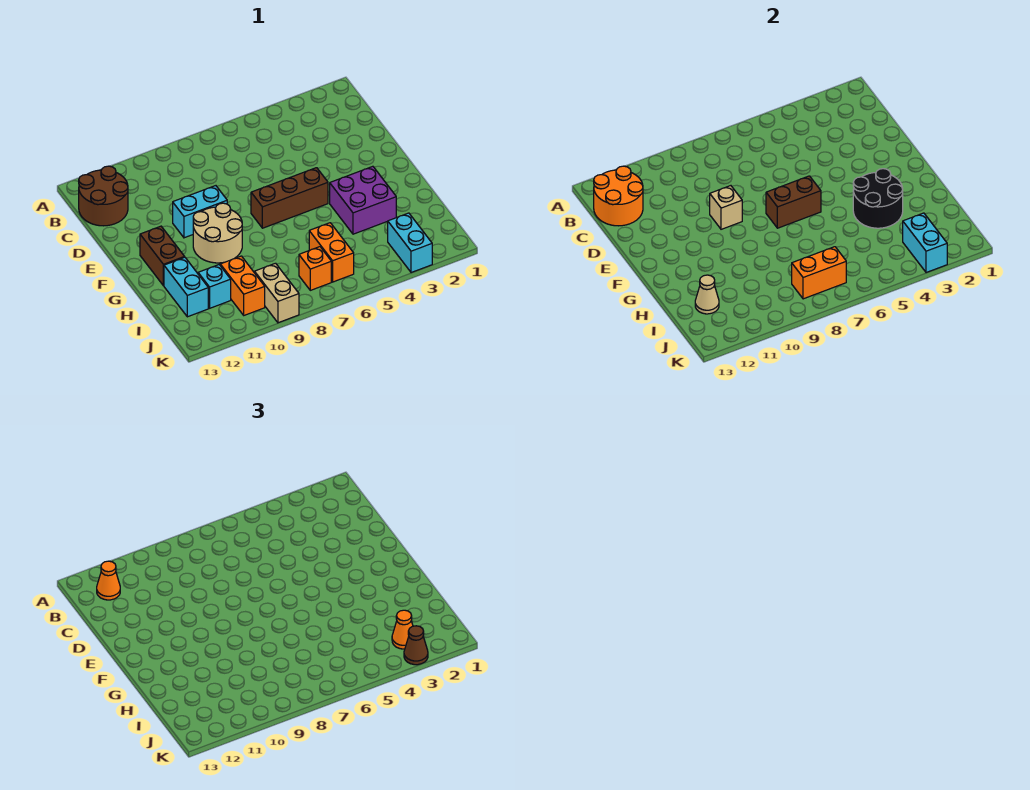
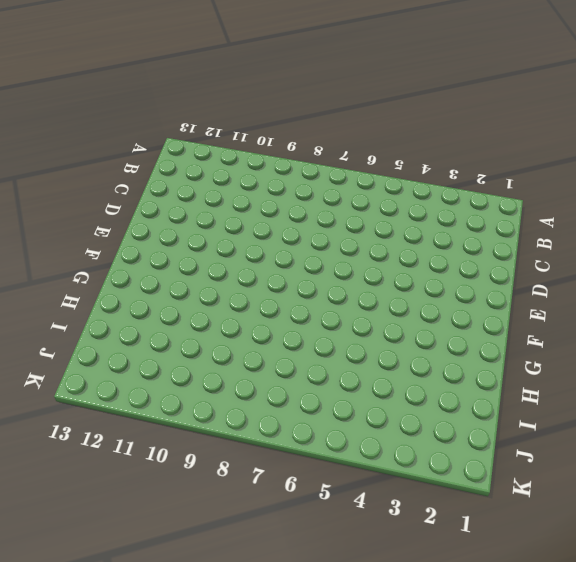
none -> brown 2x2 round brick [79,166,128,226]
none -> cyan 1x2 brick [173,186,227,238]
none -> brown 1x3 brick [251,168,328,228]

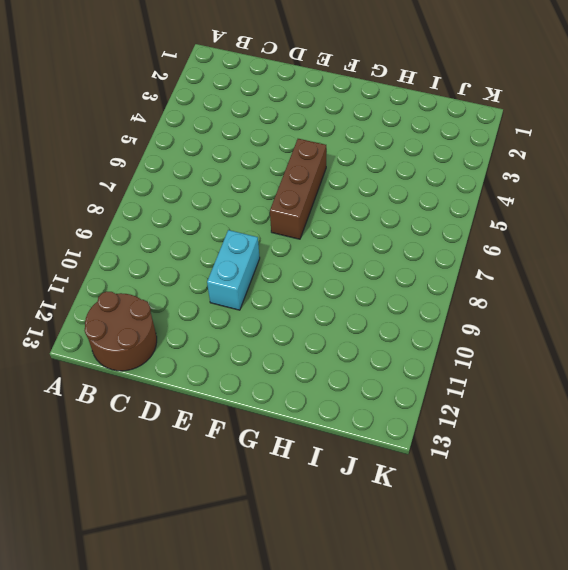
none -> tan 2x2 round brick [193,203,242,263]
none -> brown 1x2 brick [140,226,184,286]
none -> purple 2x2 brick [330,166,396,234]

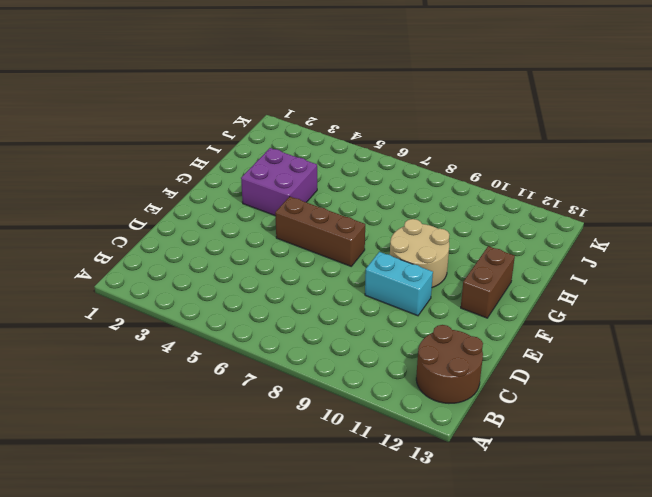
none -> cyan 1x2 brick [164,257,208,317]
none -> orange 1x2 brick [309,223,354,282]
none -> orange 1x2 brick [220,256,265,315]

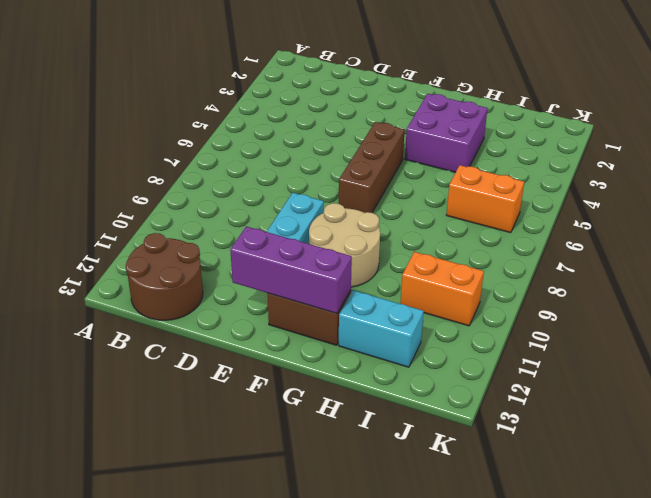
purple 1x3 brick [230,226,352,313] -> none
none -> cyan 1x1 brick [198,265,231,308]
none -> cyan 1x2 brick [388,213,432,273]
none -> orange 1x1 brick [299,247,331,290]

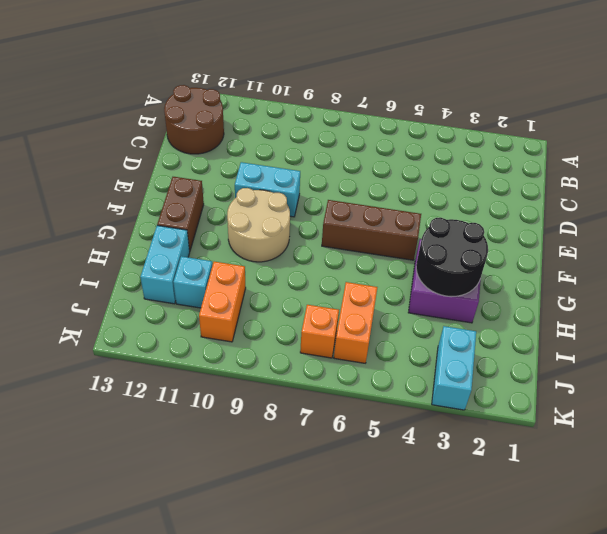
none -> tan 1x2 brick [255,263,299,323]
none -> orange 2x2 round brick [594,166,643,226]
none -> tan 1x1 brick [710,186,742,229]

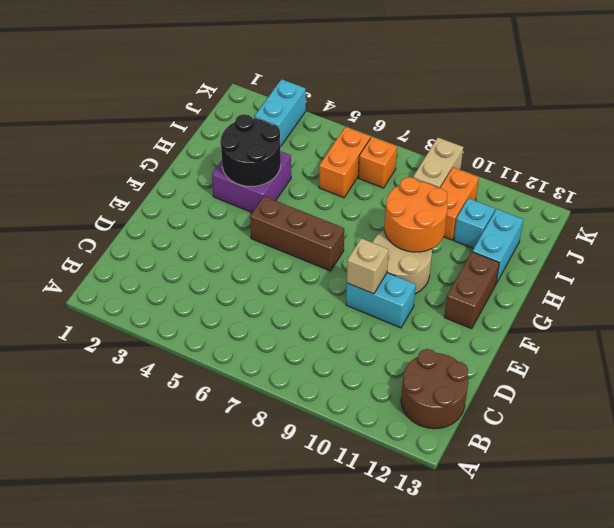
orange 2x2 round brick [384,177,448,252] -> orange 2x2 round brick moved to [594,166,643,226]
none -> brown 1x2 brick [766,176,821,228]
none -> tan 1x1 cone [695,275,719,314]
none -> cyan 1x2 brick [903,213,947,273]

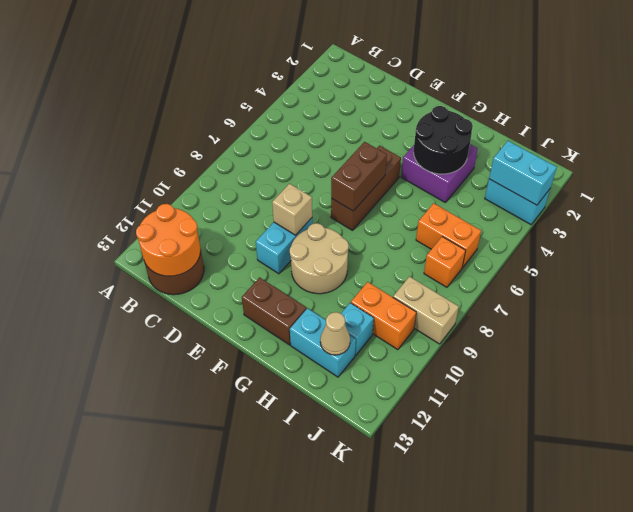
none -> orange 1x2 brick [792,247,846,299]
none -> orange 1x1 cone [97,561,120,600]
none -> orange 1x1 cone [392,610,413,649]

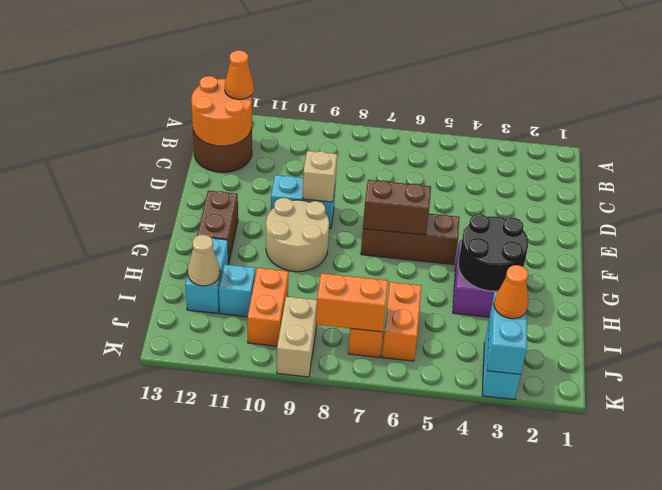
none -> brown 1x1 cone [404,626,428,665]

